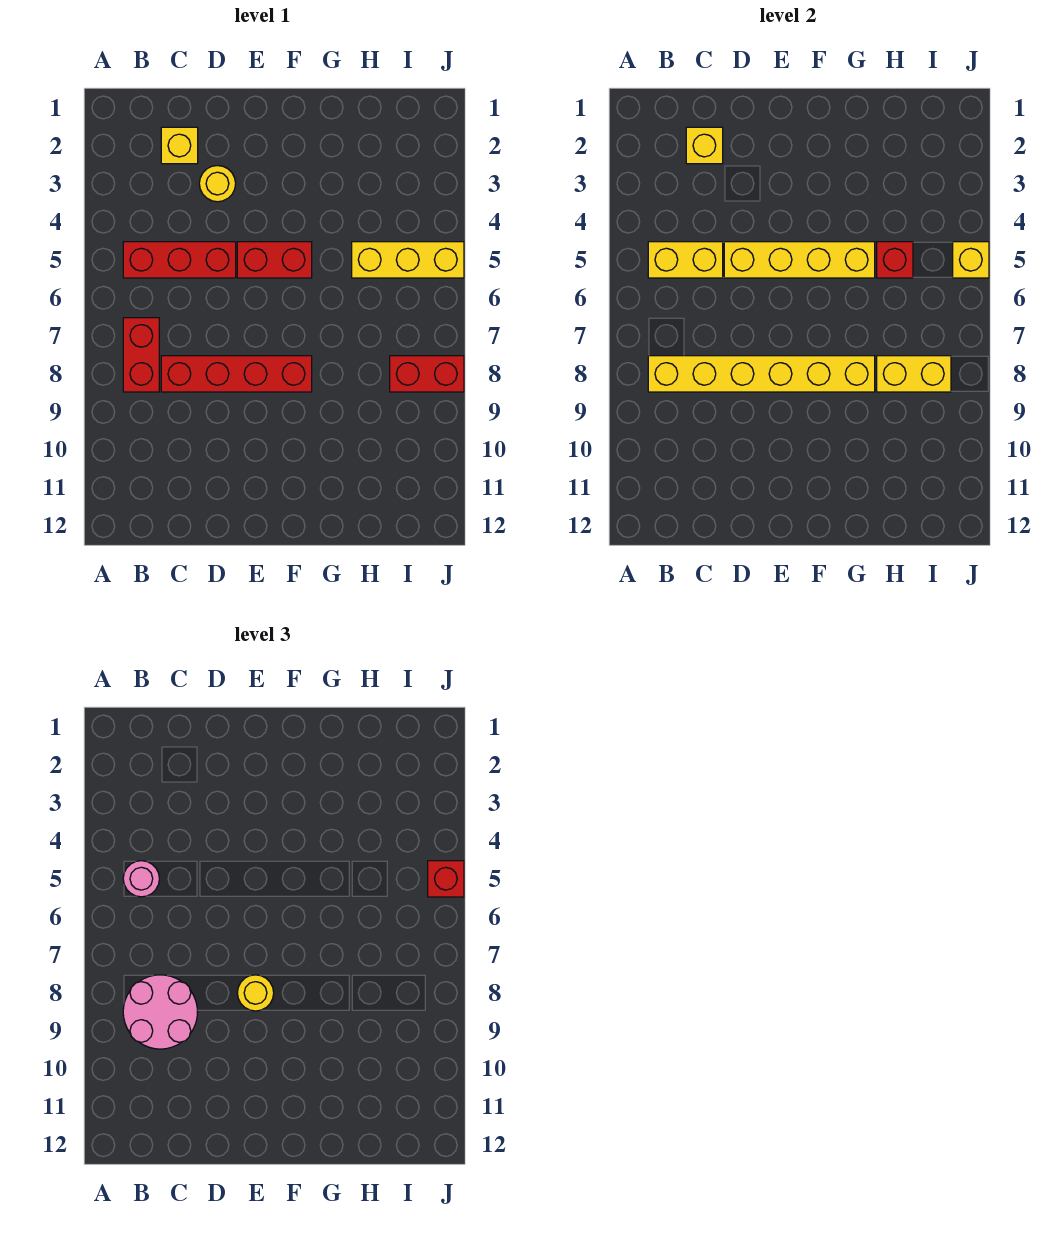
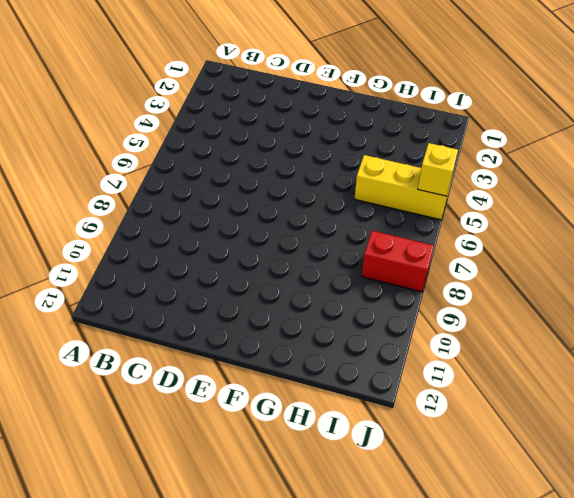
none -> red 1x3 brick [123,242,236,278]
none -> red 1x2 brick [123,318,159,392]
none -> yellow 1x1 brick [161,127,198,164]

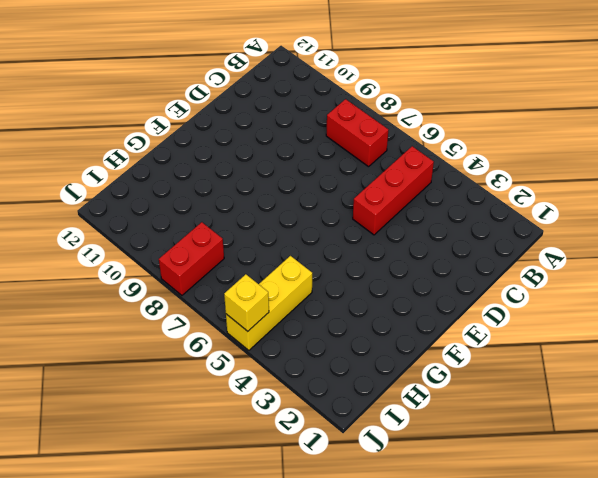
none -> yellow 1x1 brick [161,127,198,164]
none -> red 1x4 brick [161,356,312,392]
none -> yellow 1x1 round brick [199,166,236,202]

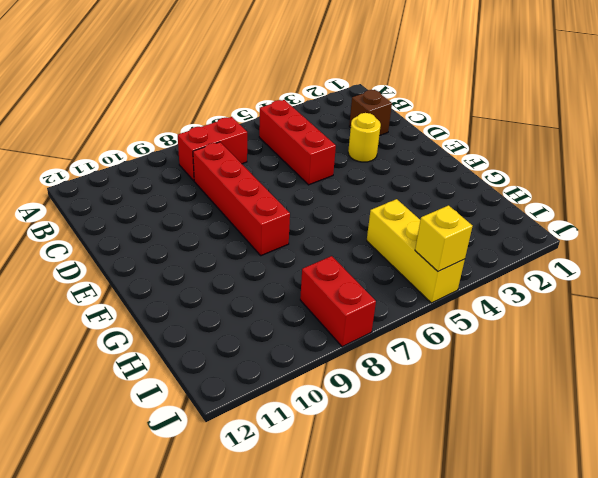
brown 1x1 brick [349,90,392,136] -> yellow 1x1 brick [161,127,198,164]
none -> red 1x2 brick [237,242,312,278]
none -> yellow 1x2 brick [648,242,723,278]
none -> yellow 1x6 brick [648,356,875,392]

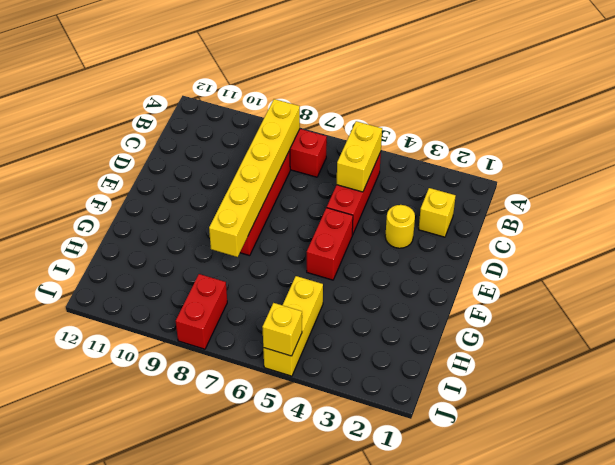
none -> yellow 1x1 brick [686,127,723,164]
none -> yellow 1x4 brick [724,242,875,278]
none -> red 1x1 brick [877,242,913,278]

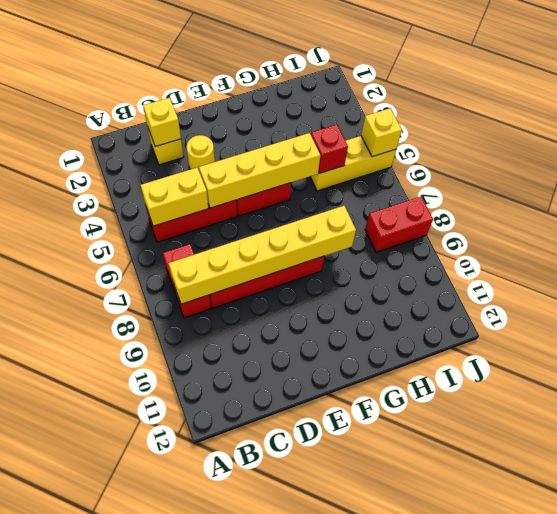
none -> yellow 1x2 brick [877,356,951,392]
none -> pink 1x1 round brick [123,861,159,897]
none -> pink 2x2 round brick [123,975,197,1049]

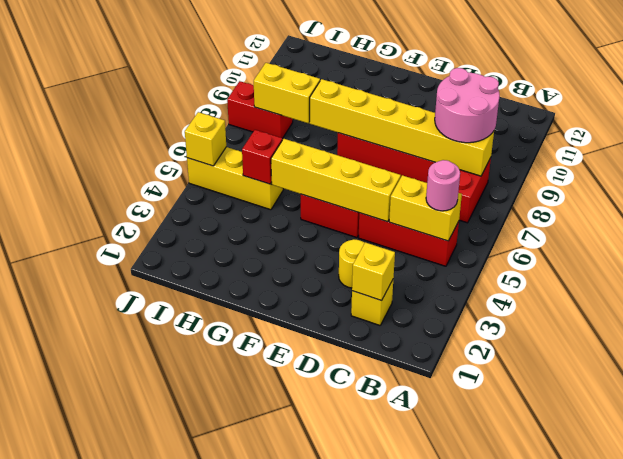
none -> yellow 1x1 round brick [237,975,274,1011]
none -> red 1x1 brick [428,861,464,897]

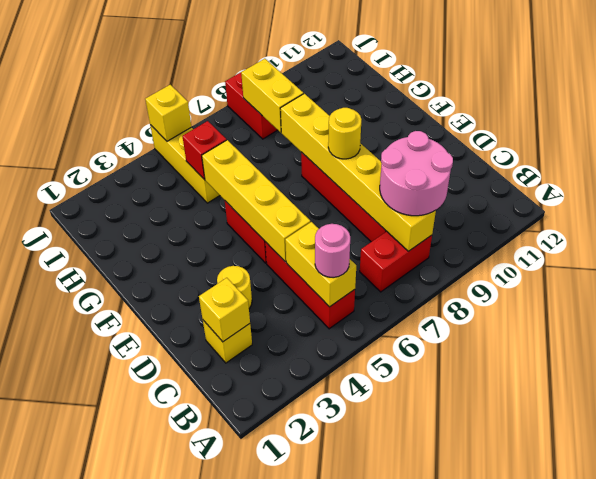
none -> red 1x1 brick [428,861,464,897]

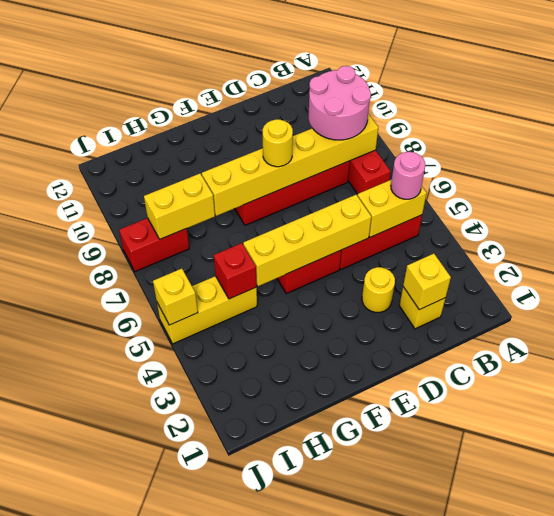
none -> red 1x1 brick [428,861,464,897]

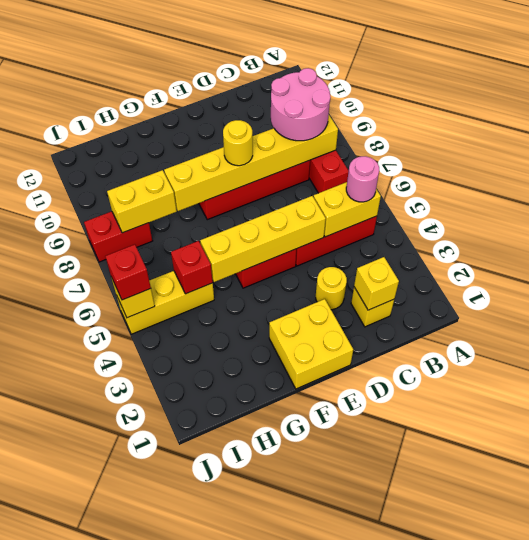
yellow 2x2 brick [269,299,353,389] -> none

